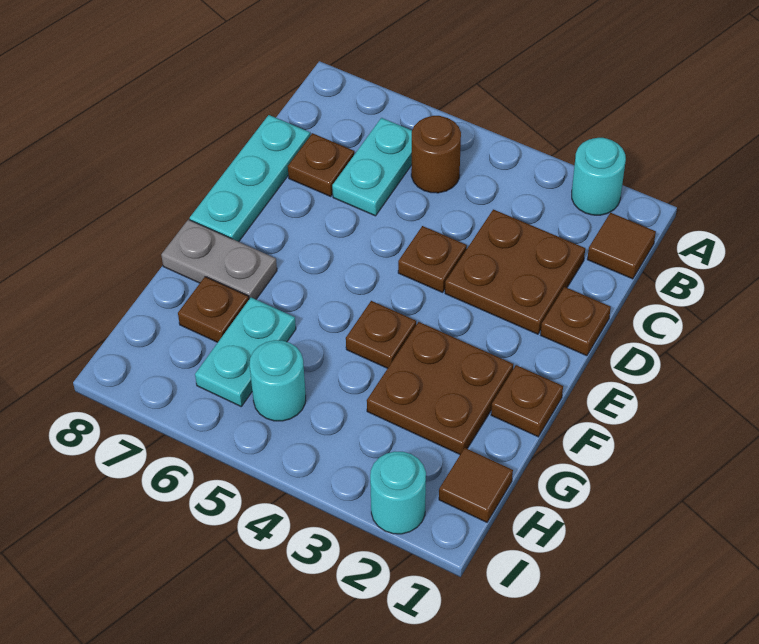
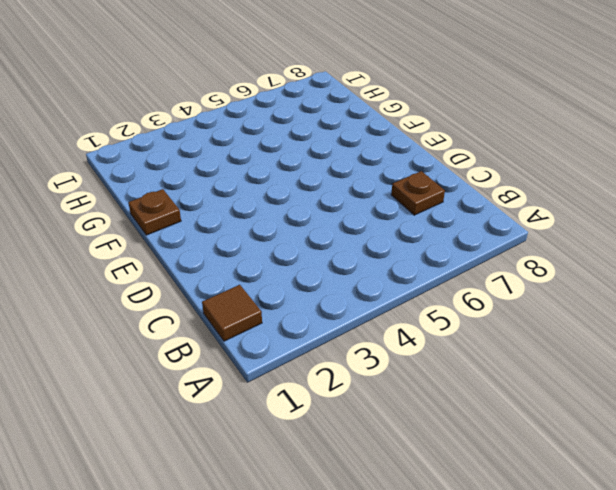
none -> cyan 1x1 round brick [572,138,626,215]
none -> brown 1x1 round brick [411,116,461,193]
none -> cyan 1x2 plate [332,118,412,216]

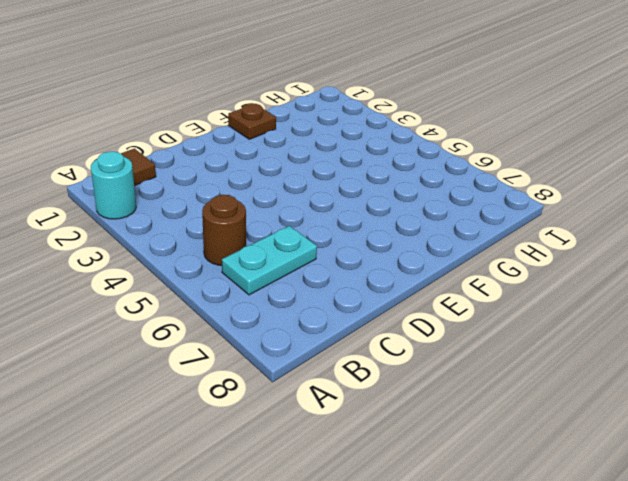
none -> brown 2x2 plate [445,209,585,334]
none -> brown 1x1 plate [288,133,354,196]
none -> cyan 1x3 plate [190,115,310,242]

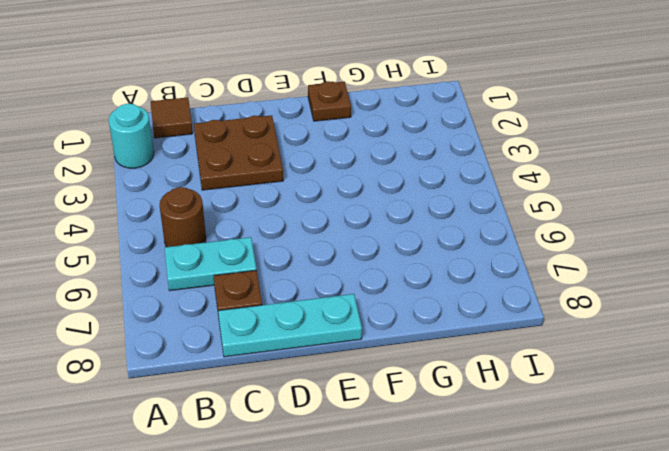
none -> brown 1x1 plate [541,287,611,356]
none -> brown 1x1 plate [398,226,467,292]
none -> brown 2x2 plate [367,322,513,454]

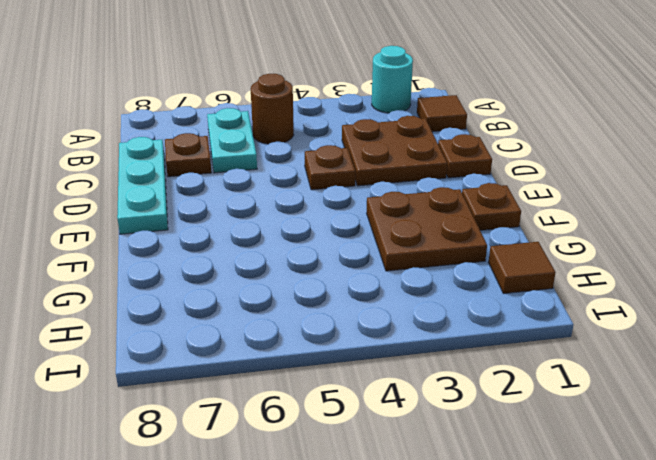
none -> brown 1x1 plate [346,301,416,368]
none -> grey 1x2 plate [161,220,277,299]
none -> cyan 1x2 plate [195,298,296,406]

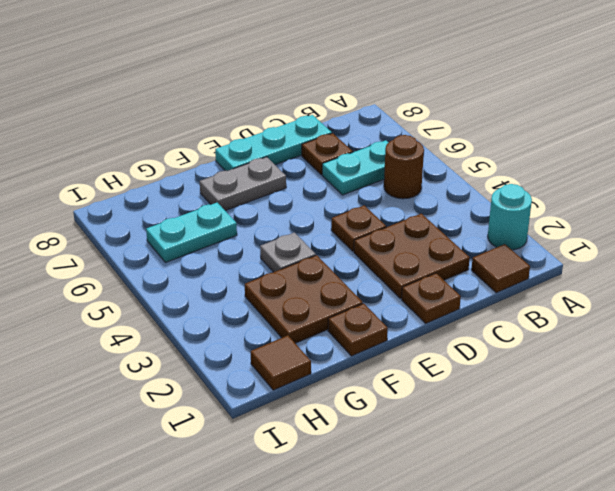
grey 1x2 plate [200,157,286,211] -> grey 1x2 plate turned to [161,220,277,299]
grey 1x1 plate [260,232,316,272] -> brown 1x1 plate [346,301,416,368]
none -> brown 1x1 plate [178,277,249,342]
none -> cyan 1x1 round brick [250,340,306,421]
none -> cyan 1x1 round brick [370,452,426,534]

